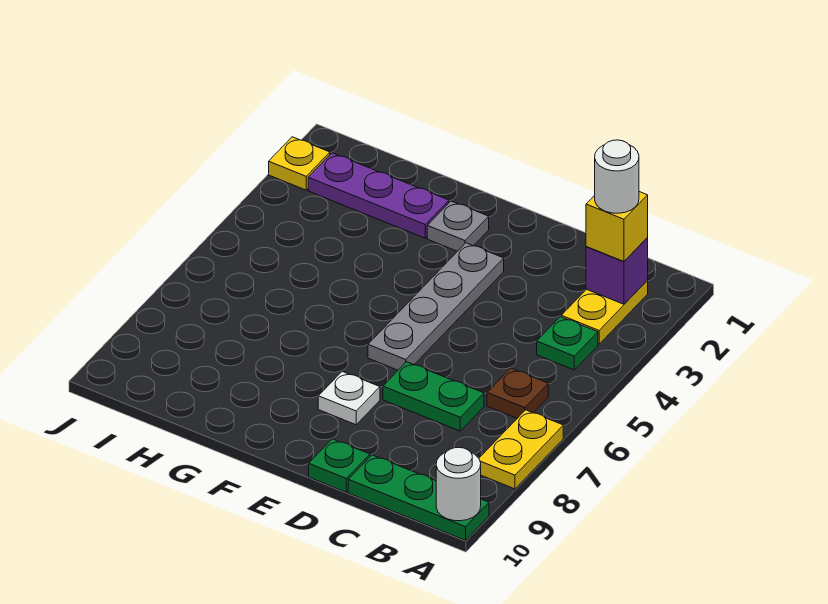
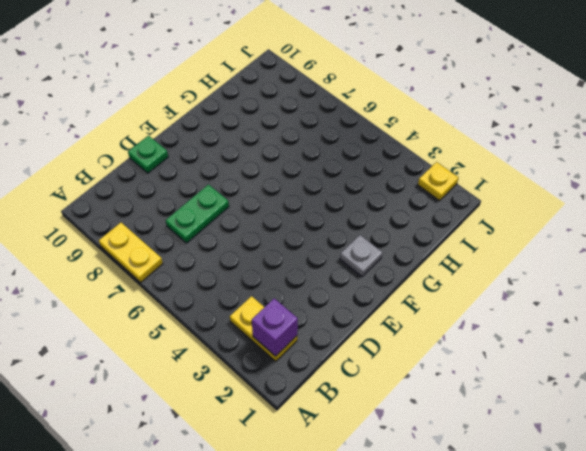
none -> green 1x3 plate [348,455,489,540]
none -> green 1x1 plate [537,317,598,370]
none -> brown 1x1 plate [487,368,548,418]

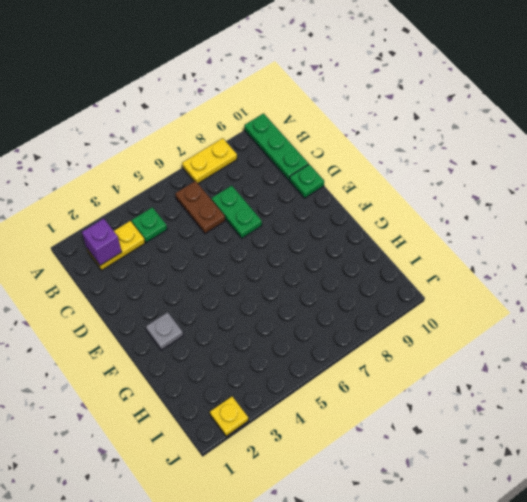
brown 1x2 plate [175,181,225,233] -> brown 1x1 plate [487,368,548,418]
none -> grey 1x4 plate [368,243,504,370]
none -> white 1x1 plate [318,372,380,425]
none -> purple 1x3 plate [308,153,449,238]

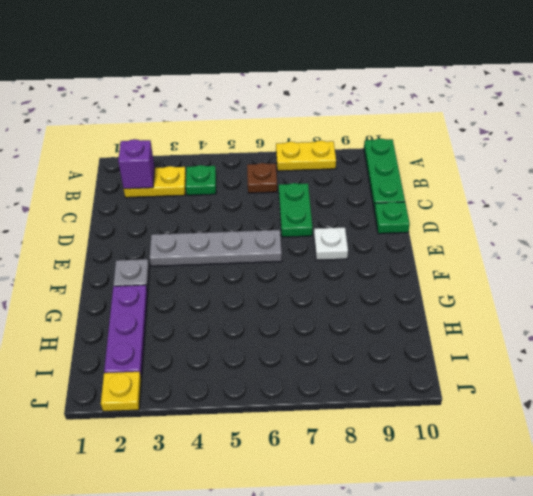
none -> white 1x1 round brick [436,447,481,521]
none -> yellow 1x1 brick [586,192,648,262]
none -> white 1x1 round brick [595,140,639,213]

